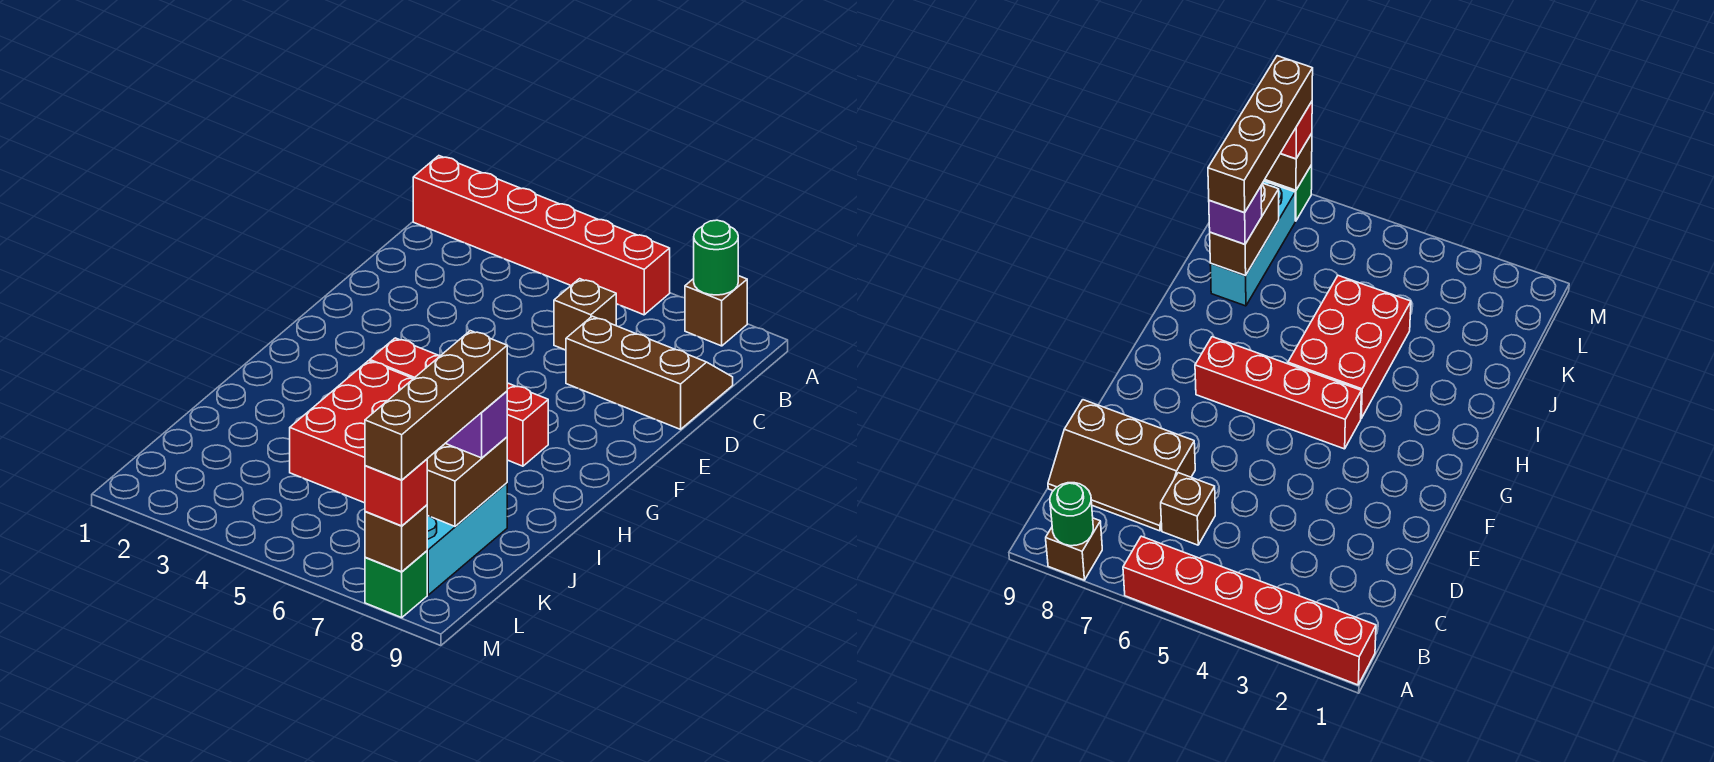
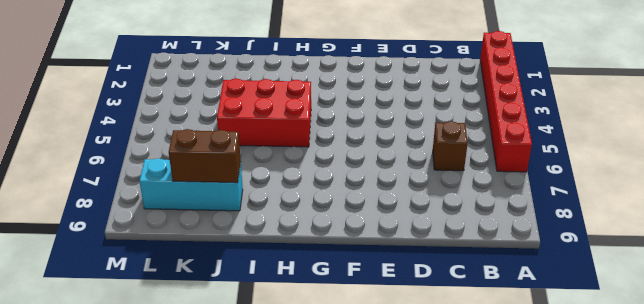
none -> brown 1x1 brick [685,276,747,346]
none -> brown 2x3 slope [566,316,733,429]
none -> red 1x4 brick [370,338,548,466]

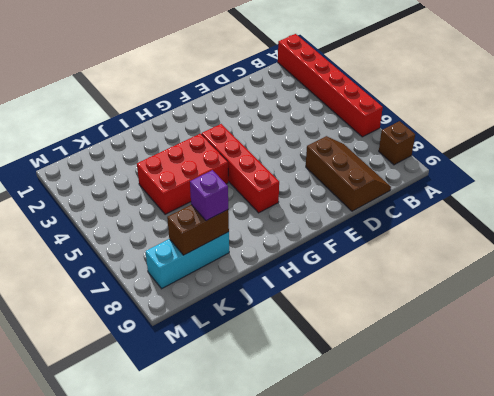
none -> brown 1x1 brick [554,279,616,350]
none -> green 1x1 brick [365,551,427,618]
none -> green 1x1 round brick [694,220,738,295]

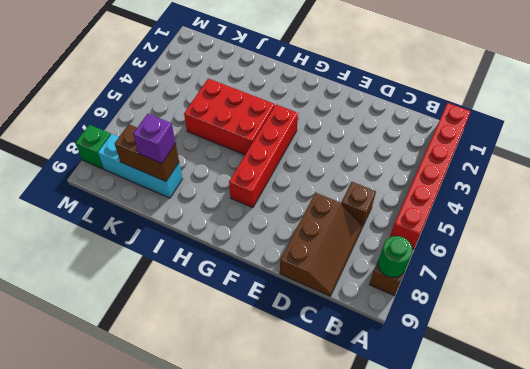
none -> brown 1x1 brick [365,505,427,572]
none -> red 1x1 brick [365,459,427,526]
none -> brown 1x4 brick [365,331,507,480]

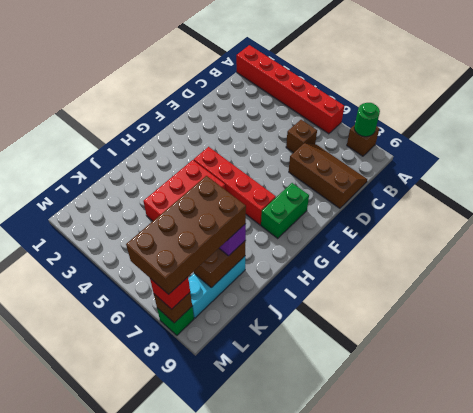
green 1x2 brick [261,183,309,238] -> none
brown 2x4 brick [126,176,246,294] -> brown 1x4 brick [365,331,507,480]

